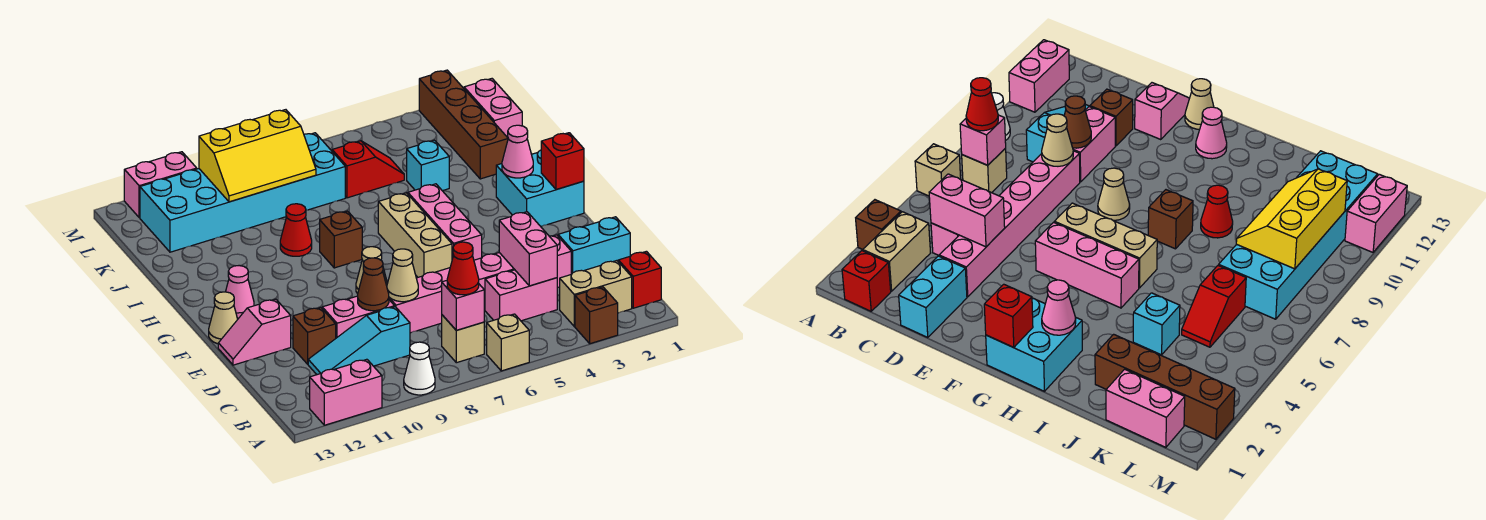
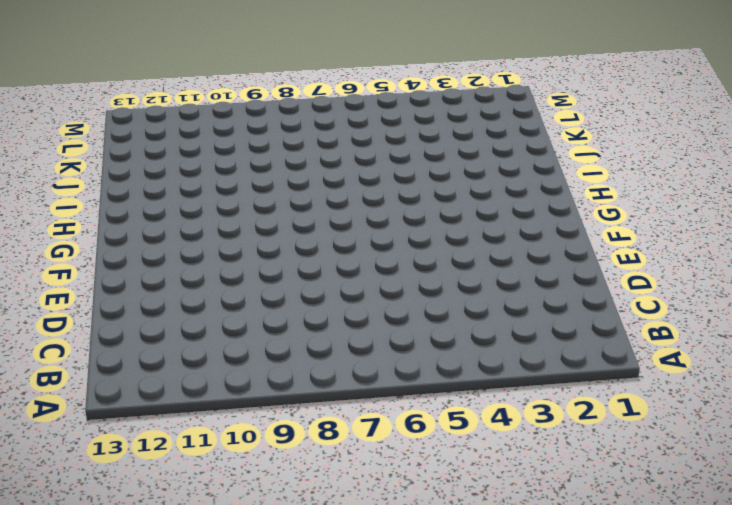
none -> brown 1x1 brick [575,287,618,344]
none -> tan 1x1 brick [487,314,529,371]
none -> white 1x1 cone [404,342,435,395]
none -> pink 1x2 brick [310,359,382,425]

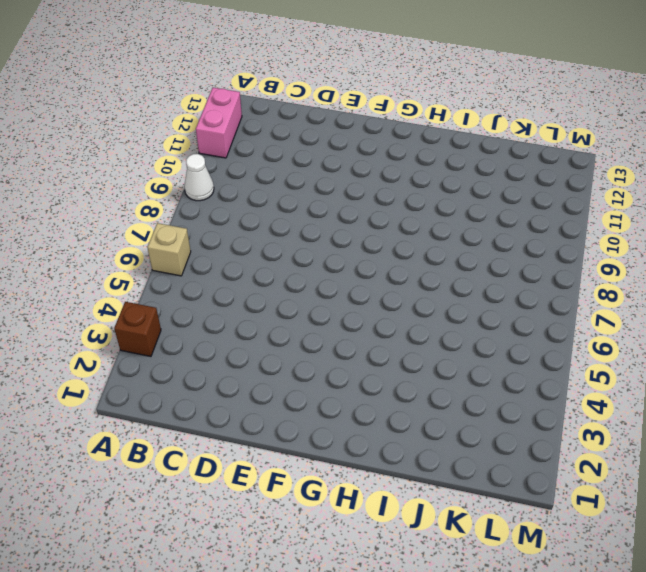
none -> red 1x1 brick [618,251,661,308]
none -> tan 1x2 brick [560,261,632,326]
none -> tan 1x1 brick [442,315,484,363]
none -> pink 1x2 brick [485,270,557,321]

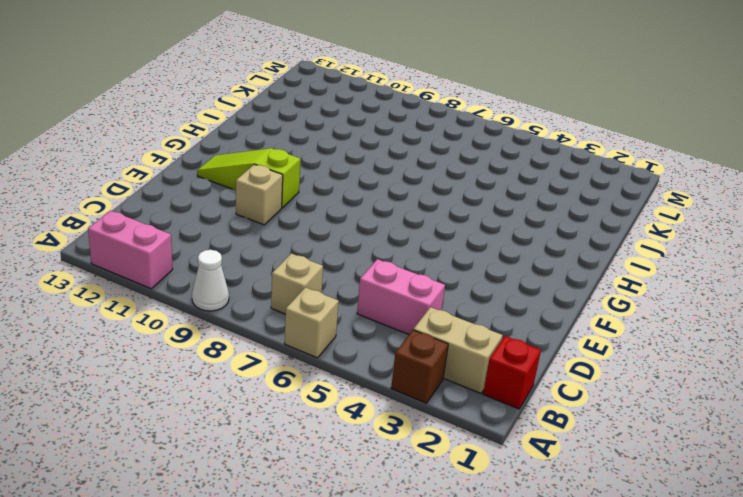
tan 1x1 brick [236,164,283,225] -> none
lime 1x3 slope [197,148,300,208] -> none
none -> cyan 1x3 slope [308,307,410,375]
none -> cyan 1x2 brick [558,217,630,274]
none -> pink 1x6 brick [389,235,571,333]
none -> pink 1x2 brick [322,296,395,338]

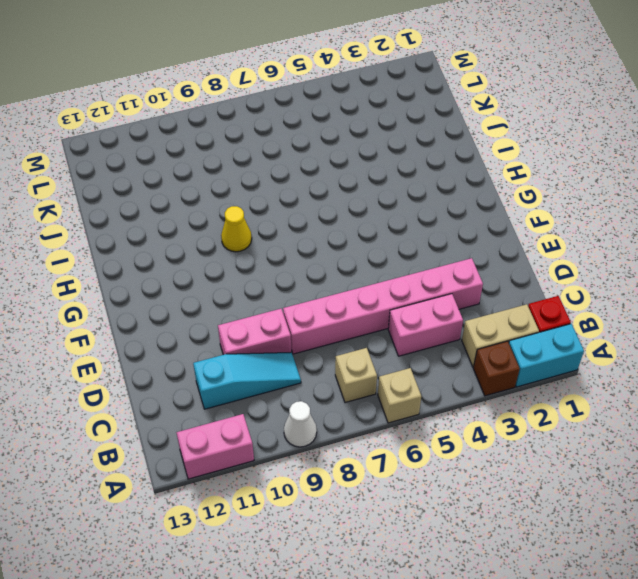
cyan 1x2 brick [509,324,584,387] -> cyan 1x2 brick moved to [558,217,630,274]
cyan 1x3 slope [193,352,301,409] -> cyan 1x3 slope turned to [308,307,410,375]
yellow 1x1 cone [221,206,252,252] -> none
none -> brown 1x1 brick [293,307,336,364]
none -> pink 1x2 slope [218,299,291,365]
none -> pink 1x3 brick [408,184,482,260]
none -> tan 1x3 brick [378,193,452,277]

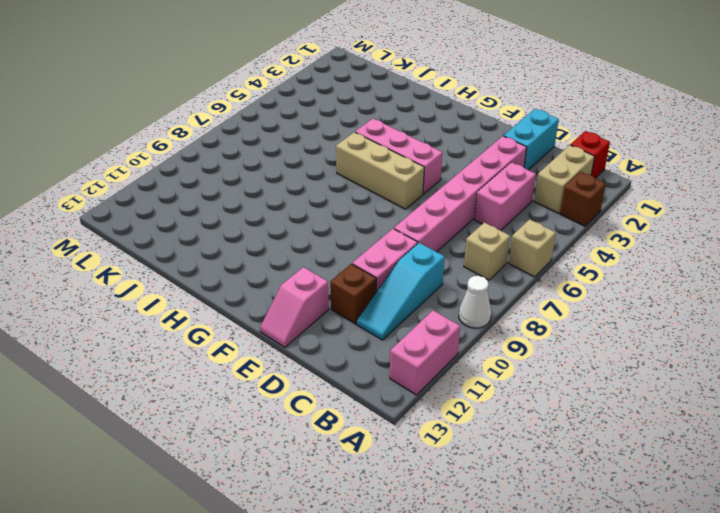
none -> tan 1x1 cone [356,247,387,294]
none -> tan 1x1 cone [209,292,238,344]
none -> cyan 2x2 brick [496,150,584,226]
none -> pink 1x1 cone [226,266,254,318]

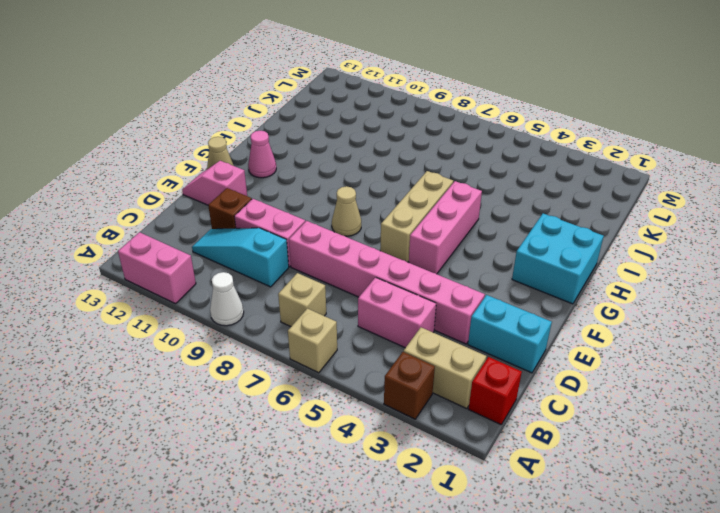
none -> brown 1x1 brick [320,211,362,268]
none -> red 1x1 cone [280,204,312,256]
none -> brown 1x4 brick [419,70,508,179]
none -> cyan 1x1 brick [407,140,449,191]

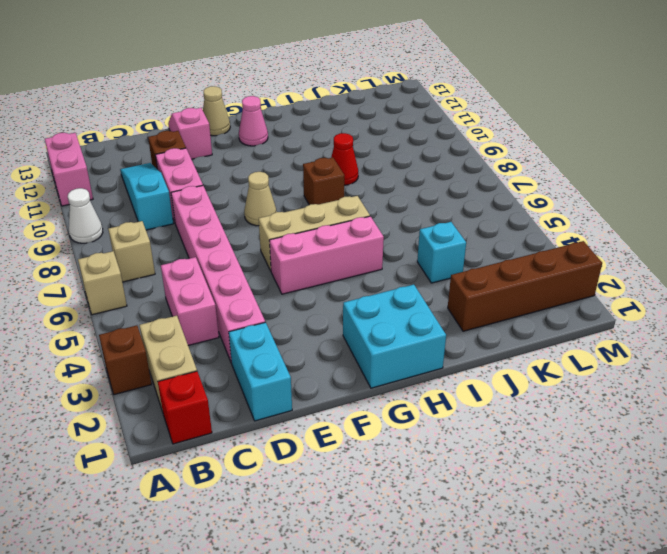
none -> pink 1x2 brick [464,79,522,138]
none -> red 1x2 slope [332,141,404,198]
none -> cyan 2x6 brick [140,133,345,252]
none -> pink 1x2 brick [124,152,197,218]

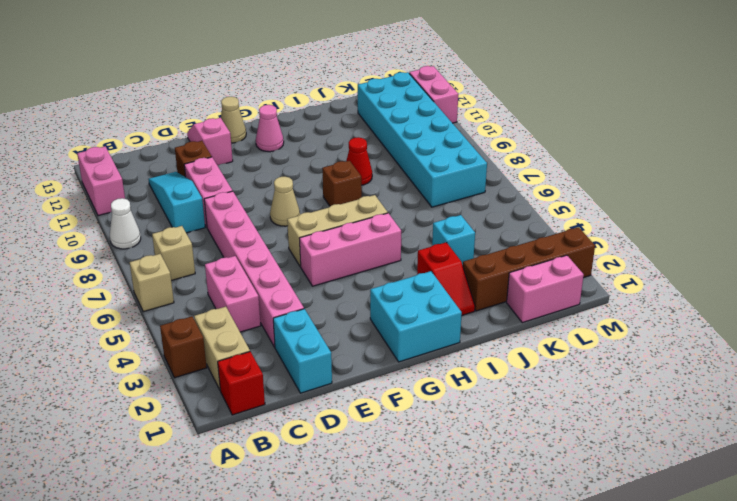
red 1x2 slope [417,242,475,315] -> red 1x2 slope moved to [332,141,404,198]
none -> pink 1x1 brick [442,281,484,330]
none -> pink 1x2 brick [499,212,557,286]
none -> tan 1x1 cone [387,249,418,302]
none -> brown 1x1 cone [358,258,389,311]

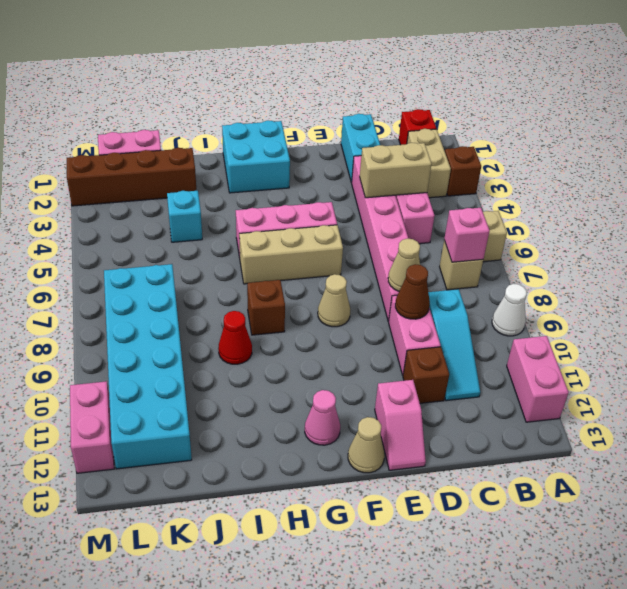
tan 1x2 brick [360,143,431,198] -> pink 1x2 brick [499,212,557,286]
none -> red 1x2 slope [332,141,404,198]
none -> red 1x1 brick [541,133,584,190]
none -> pink 1x1 cone [502,125,533,178]
none -> yellow 2x3 slope [199,110,316,202]

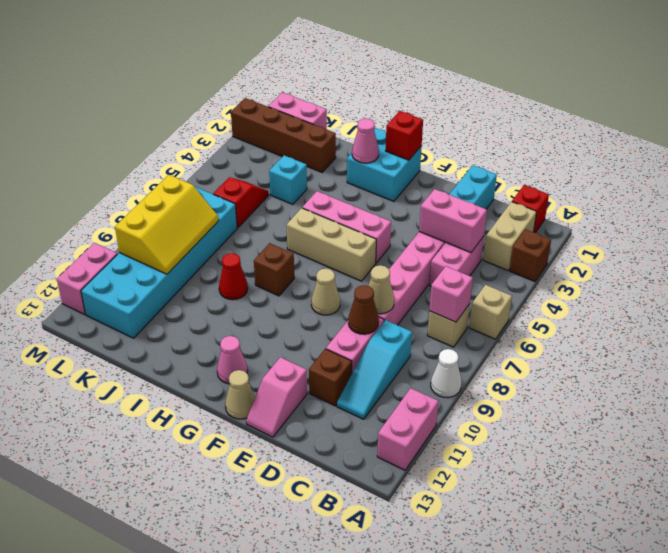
none -> red 1x1 cone [447,242,479,295]

